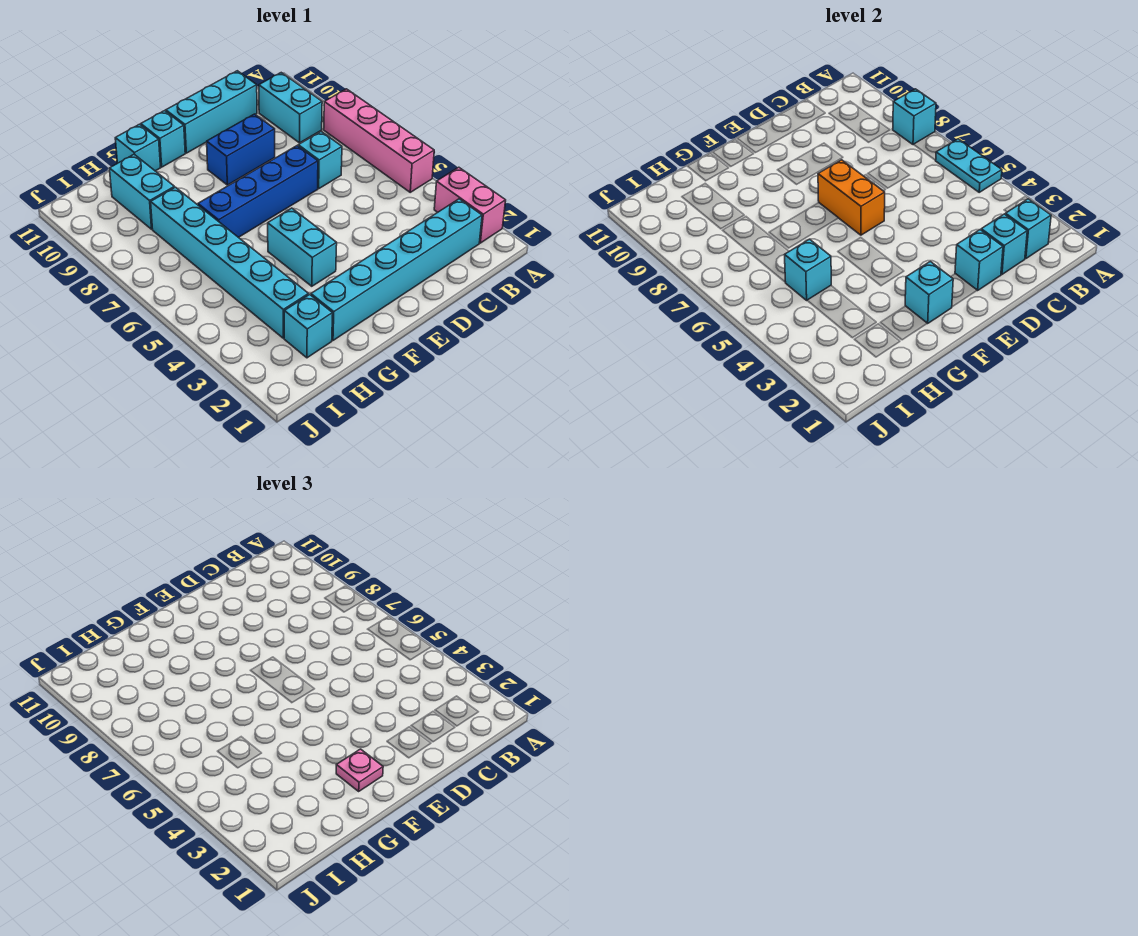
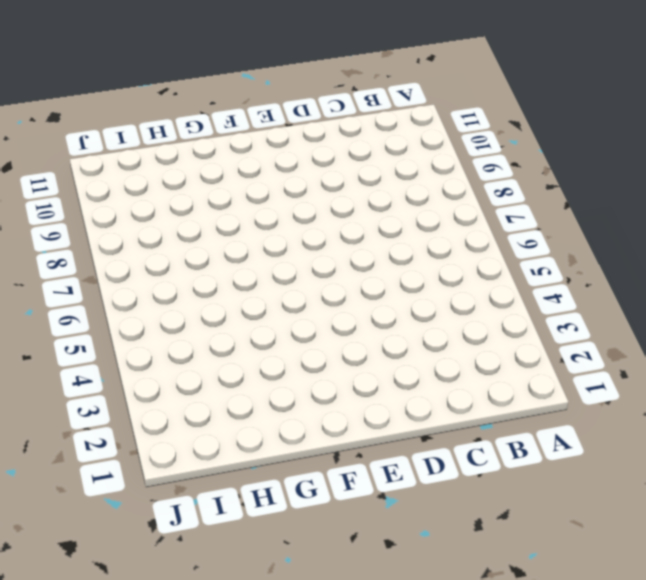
none -> pink 1x2 brick [434,167,506,243]
none -> pink 1x4 brick [324,89,434,192]
none -> cyan 1x6 brick [311,199,482,340]

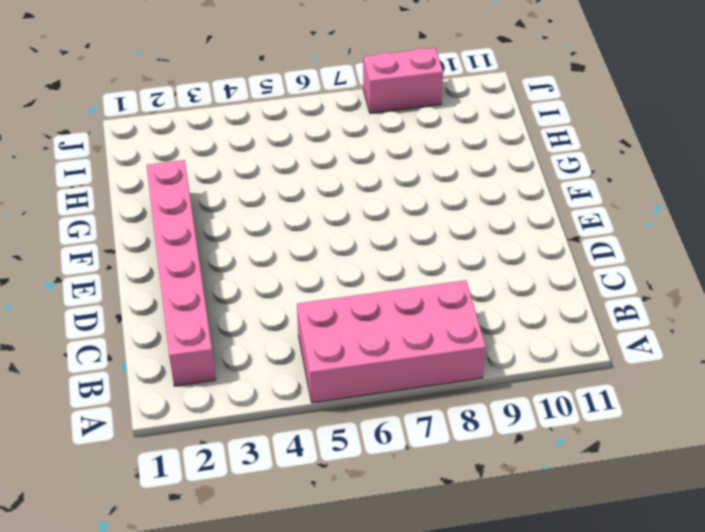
pink 2x4 brick [297,280,486,403] -> pink 1x4 brick [324,89,434,192]
pink 1x6 brick [146,160,216,386] -> cyan 1x6 brick [311,199,482,340]
pink 1x2 brick [363,48,443,113] -> pink 1x2 brick moved to [434,167,506,243]
none -> cyan 1x2 brick [259,73,322,143]
none -> cyan 1x1 brick [298,132,342,189]
none -> cyan 1x3 brick [166,71,257,153]

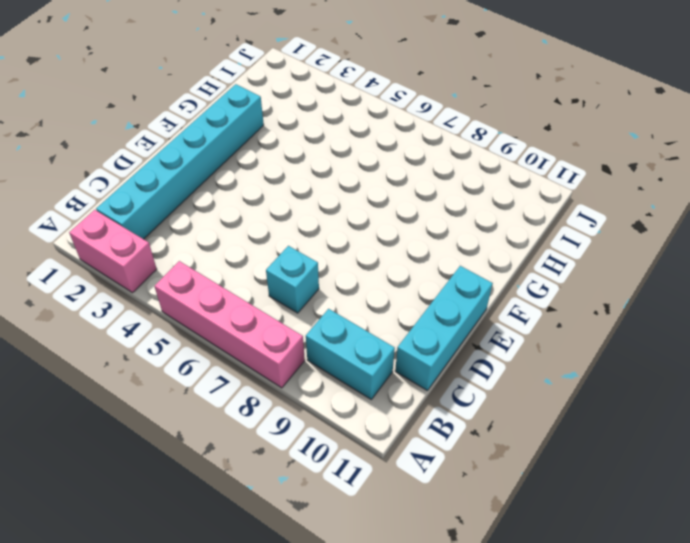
none -> blue 1x4 brick [198,146,318,237]
none -> blue 1x2 brick [207,114,275,185]
none -> cyan 1x2 brick [268,208,337,286]

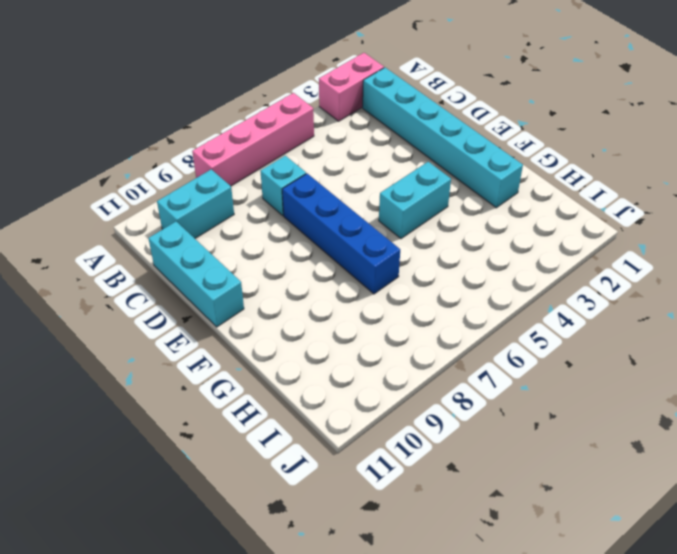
none -> blue 1x2 brick [207,114,275,185]
none -> cyan 1x1 brick [141,111,185,167]
none -> cyan 1x1 brick [115,124,161,171]

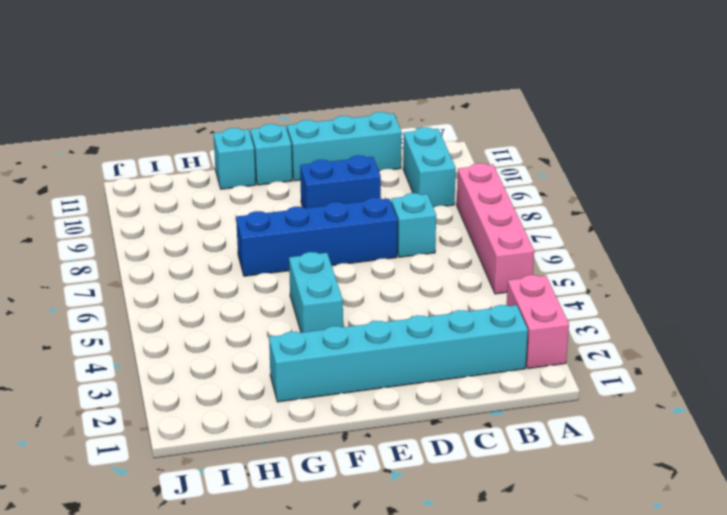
none -> cyan 1x1 brick [284,295,333,358]
none -> cyan 1x6 brick [151,187,309,338]
none -> cyan 1x2 brick [109,154,175,229]

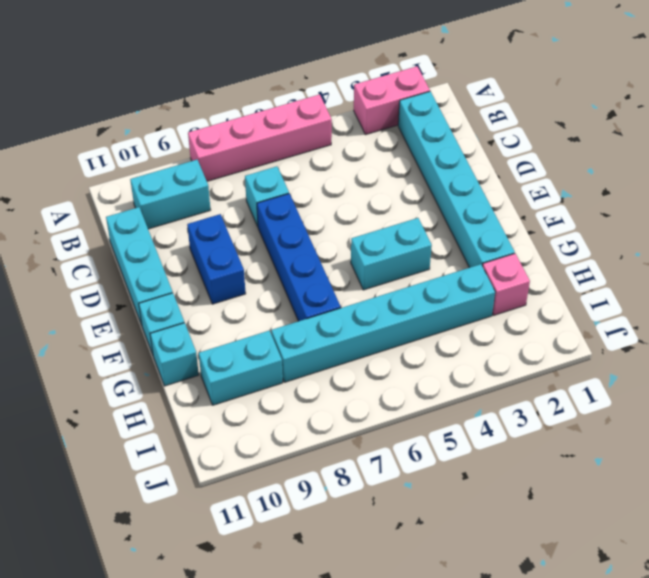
pink 1x1 brick [482,254,530,315] -> cyan 1x1 brick [284,295,333,358]
none -> cyan 1x2 plate [935,139,1002,192]
none -> cyan 1x1 brick [893,89,936,145]
none -> cyan 1x1 brick [1005,199,1051,259]

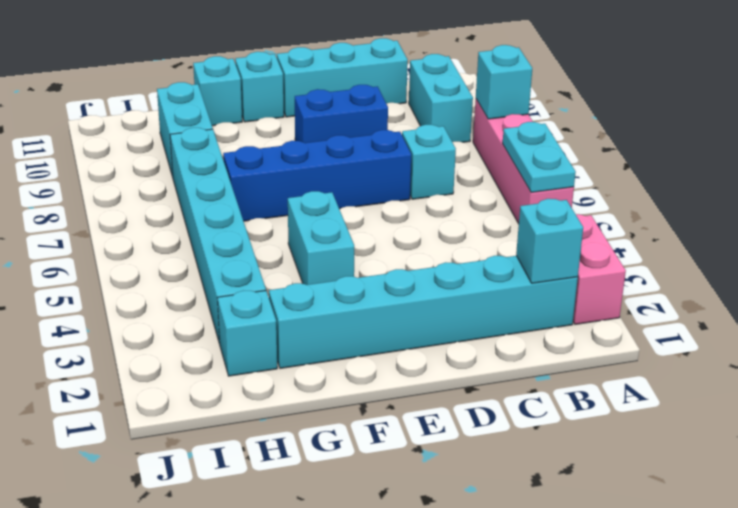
none -> cyan 1x1 brick [981,214,1027,274]
none -> cyan 1x1 brick [955,230,1003,290]
none -> orange 1x2 brick [818,160,885,235]

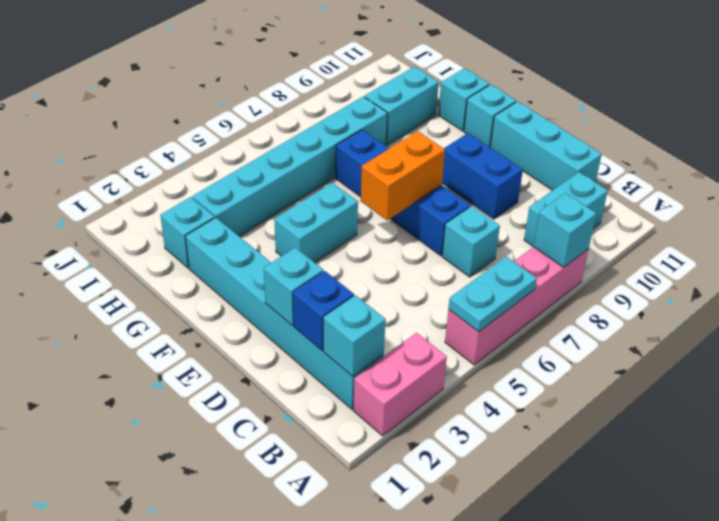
blue 1x1 brick [293,271,354,350] -> cyan 1x1 brick [981,214,1027,274]
none -> cyan 1x1 brick [905,261,953,323]
none -> cyan 1x1 brick [785,239,831,300]
none -> pink 1x1 plate [336,749,383,791]

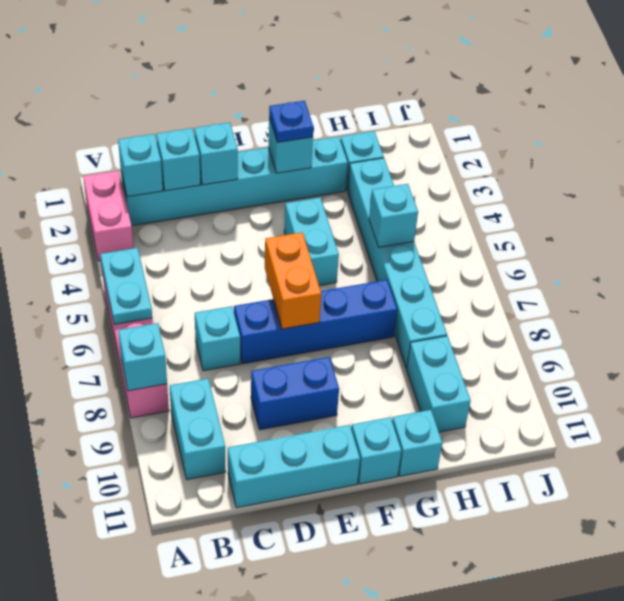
blue 1x1 plate [269,101,313,142] -> pink 1x1 plate [336,749,383,791]

